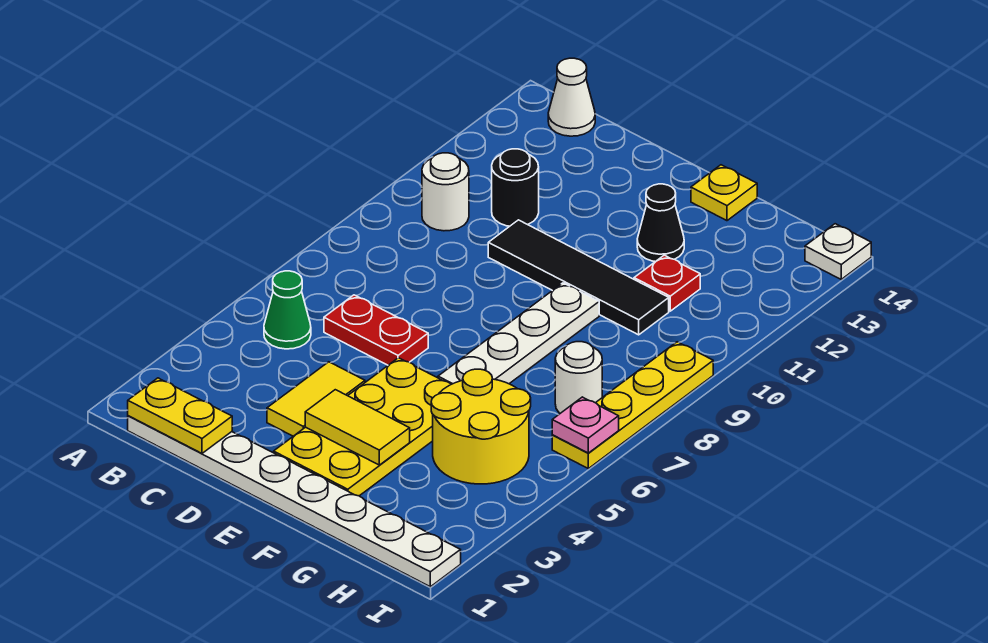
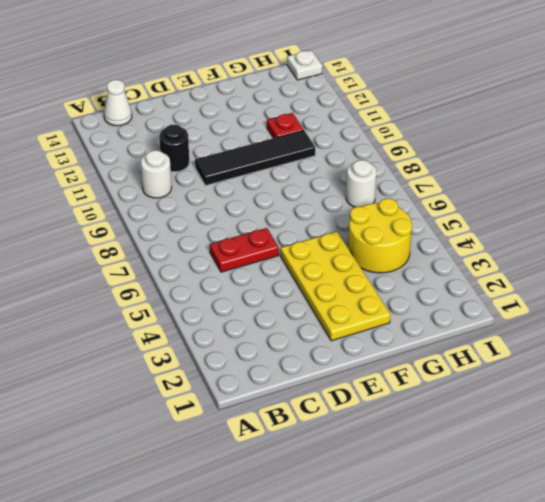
none -> white 1x8 plate [128,416,461,587]
none -> green 1x1 cone [264,271,311,349]
none -> yellow 1x2 tile [267,362,365,436]

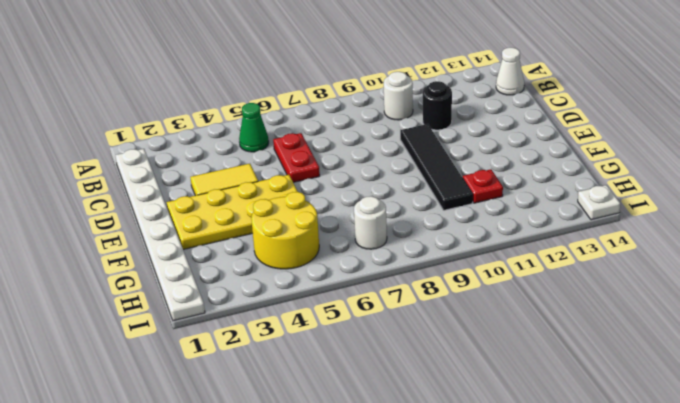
none -> white 1x4 plate [438,283,599,384]
none -> black 1x1 cone [637,184,684,262]
none -> yellow 1x1 plate [691,165,757,221]

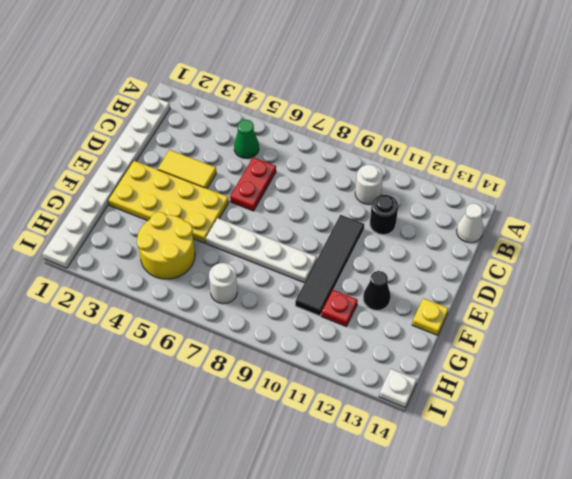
none -> yellow 1x4 plate [552,342,713,468]
none -> yellow 1x2 plate [128,378,232,453]
none -> yellow 1x2 tile [305,390,410,465]

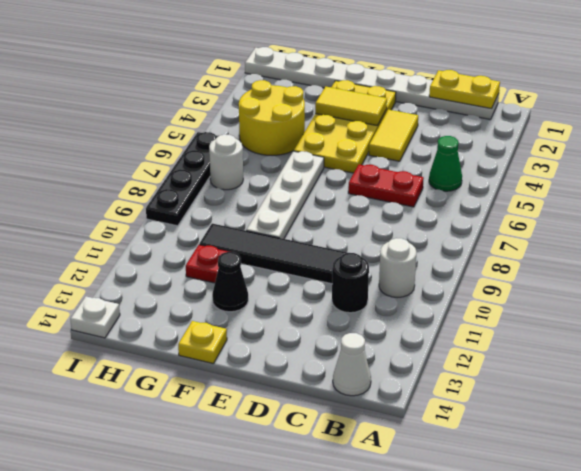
black 1x4 plate [146,132,218,226] -> yellow 1x4 plate [552,342,713,468]
none -> pink 1x1 plate [552,397,619,453]

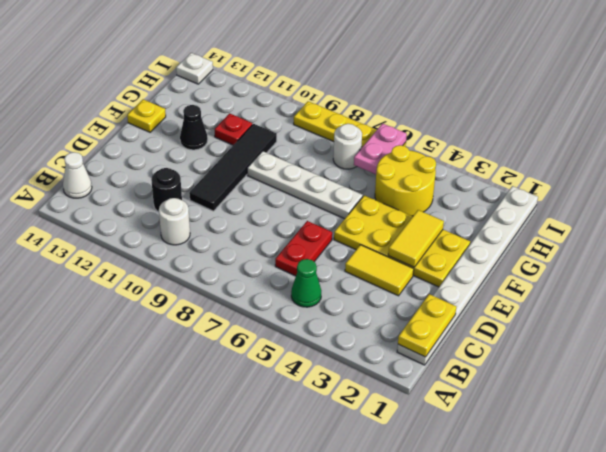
pink 1x2 plate [354,123,407,174] -> pink 1x1 plate [552,397,619,453]

